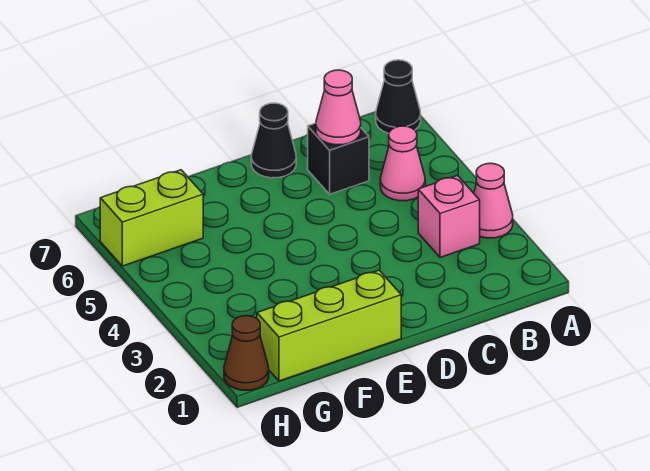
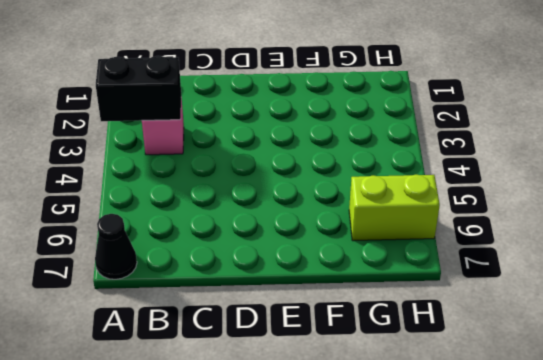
black 1x2 brick [96,56,181,121] -> none
none -> pink 1x1 cone [474,163,513,238]
none -> pink 1x1 cone [380,126,425,201]

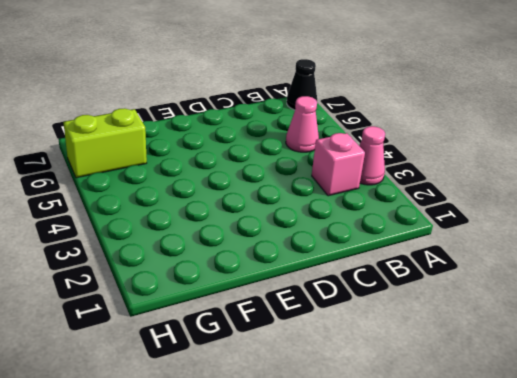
none -> black 1x1 brick [308,123,369,194]
none -> black 1x1 cone [251,103,296,178]

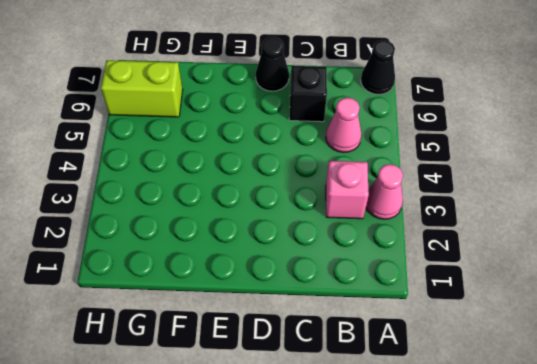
none -> lime 1x3 brick [257,270,401,381]
none -> brown 1x1 cone [224,316,269,390]

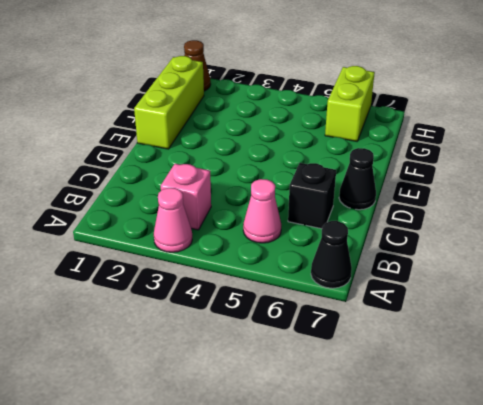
none -> pink 1x1 cone [316,70,361,145]

